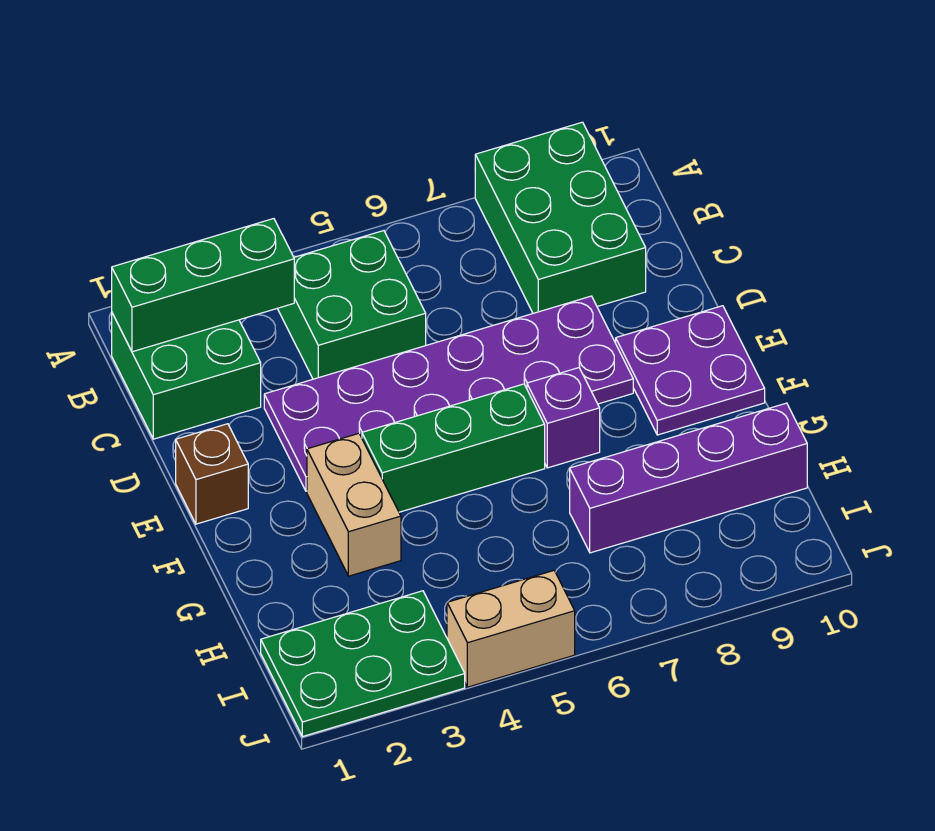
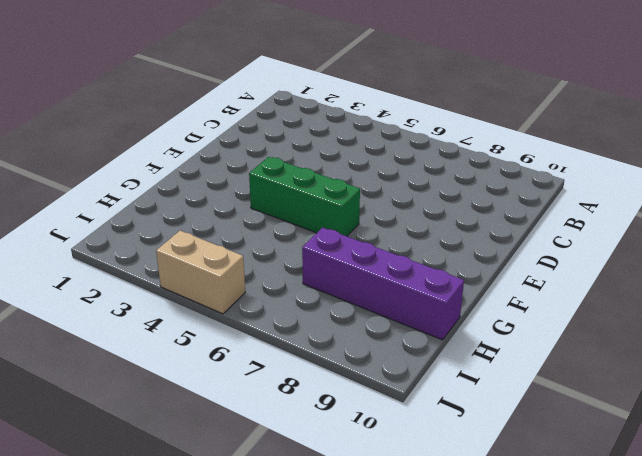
none -> green 2x3 brick [475,122,646,313]
none -> green 2x2 brick [112,313,261,439]
none -> green 2x2 brick [277,231,426,379]

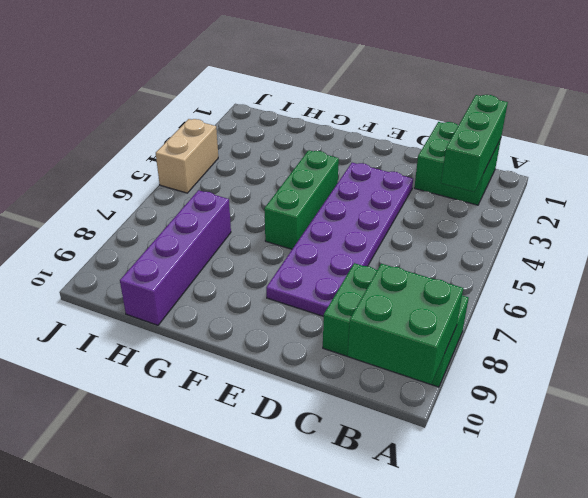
green 2x2 brick [348,264,463,384] -> green 2x2 brick moved to [277,231,426,379]
none -> brown 1x1 brick [176,424,248,524]
none -> purple 2x2 plate [616,306,765,435]
none -> tan 1x2 brick [307,433,401,576]

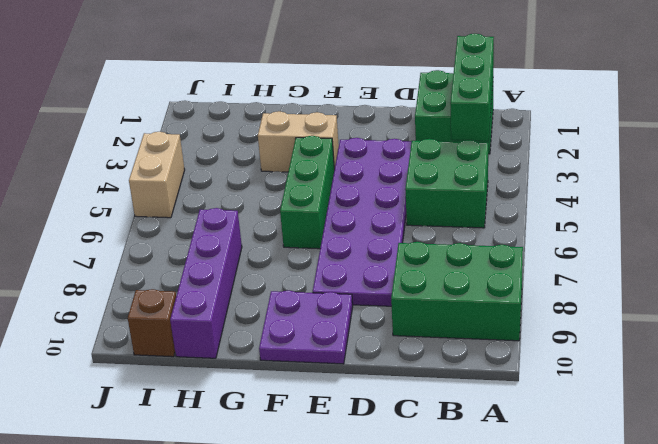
brown 1x1 brick [128,289,176,357] -> brown 1x1 brick moved to [176,424,248,524]
none -> purple 1x1 brick [527,368,600,468]
none -> green 2x3 plate [261,591,465,737]

